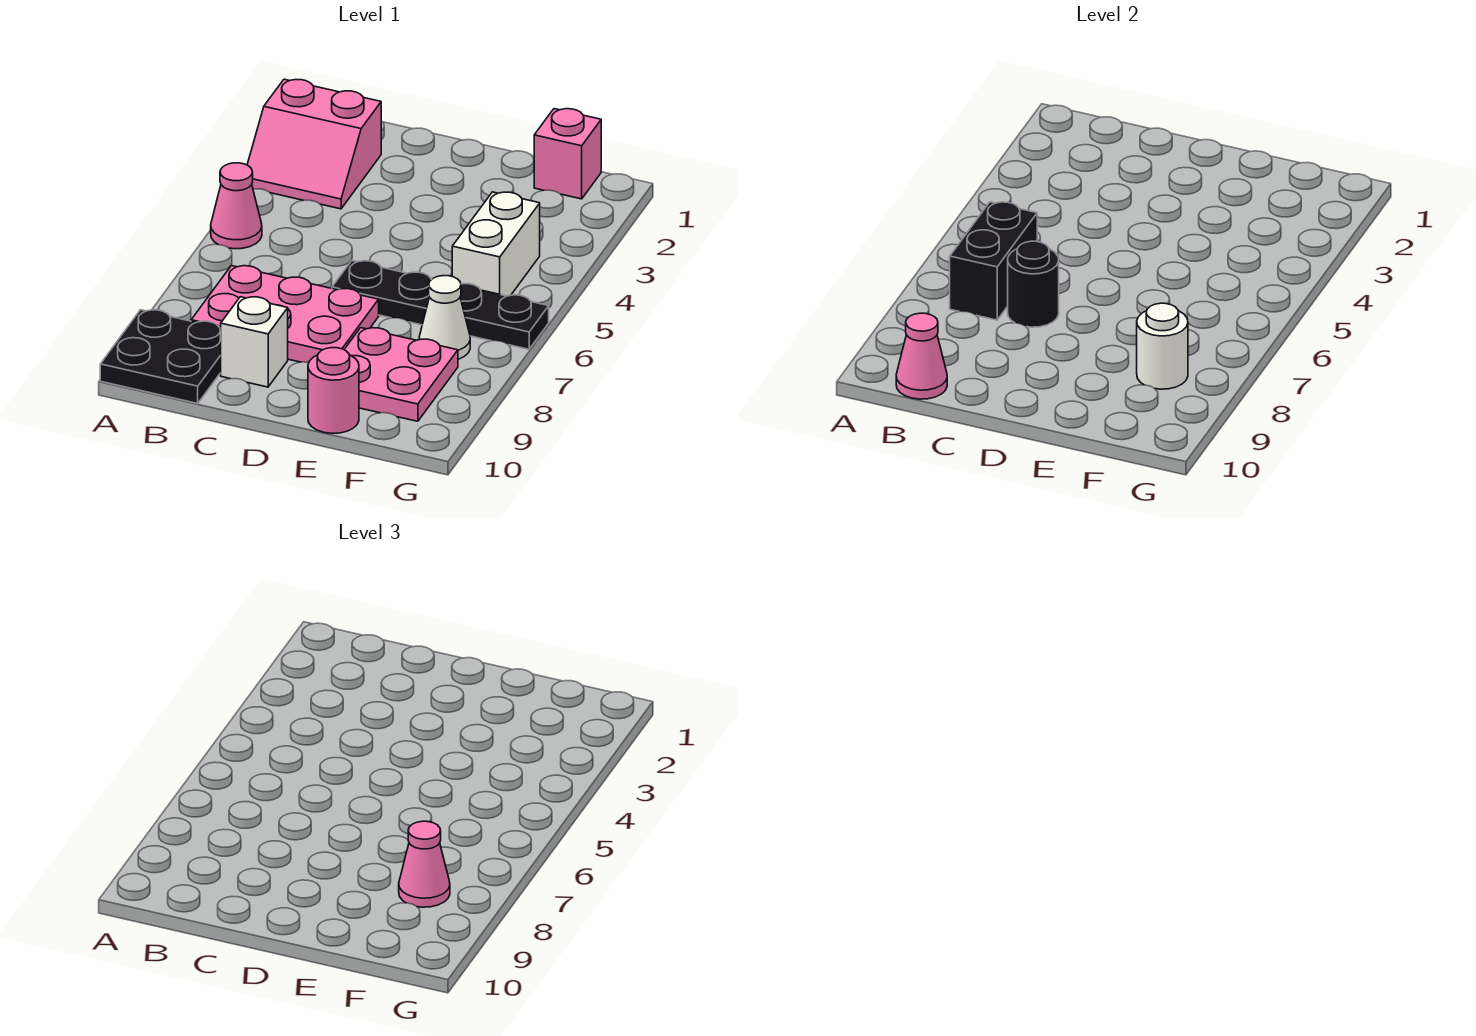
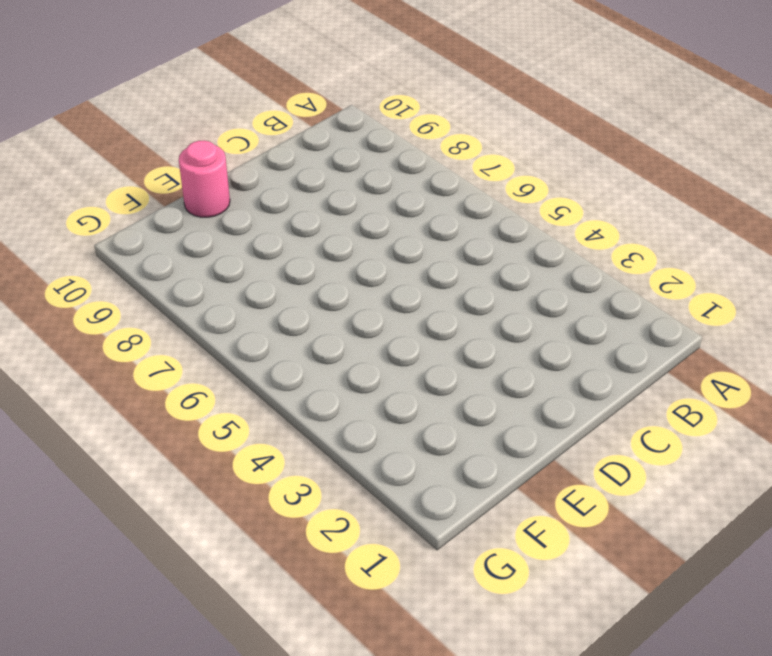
none -> pink 2x2 slope [247,79,381,209]
none -> pink 1x1 cone [211,163,262,249]
none -> black 2x2 plate [100,310,221,404]

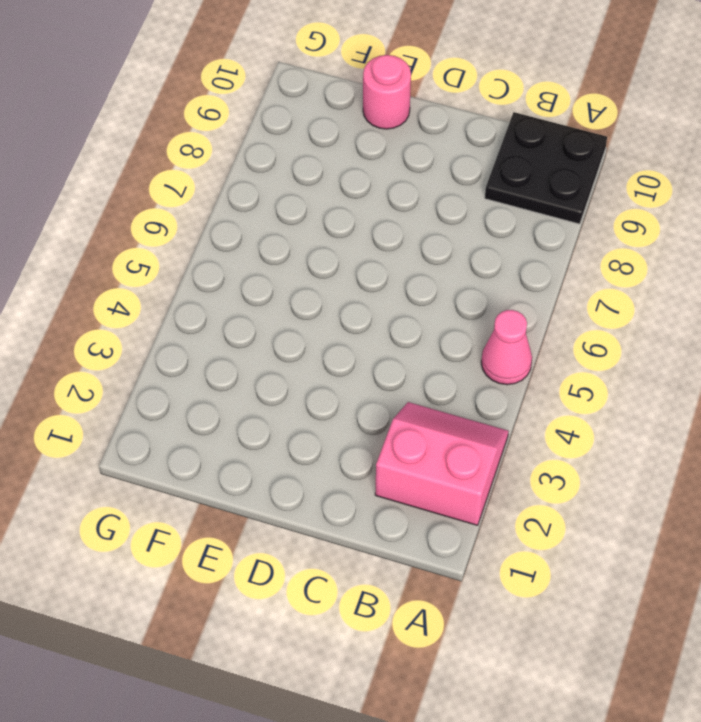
none -> pink 2x3 plate [191,266,379,362]
none -> white 1x1 brick [221,297,288,387]
none -> black 1x4 plate [332,261,549,349]

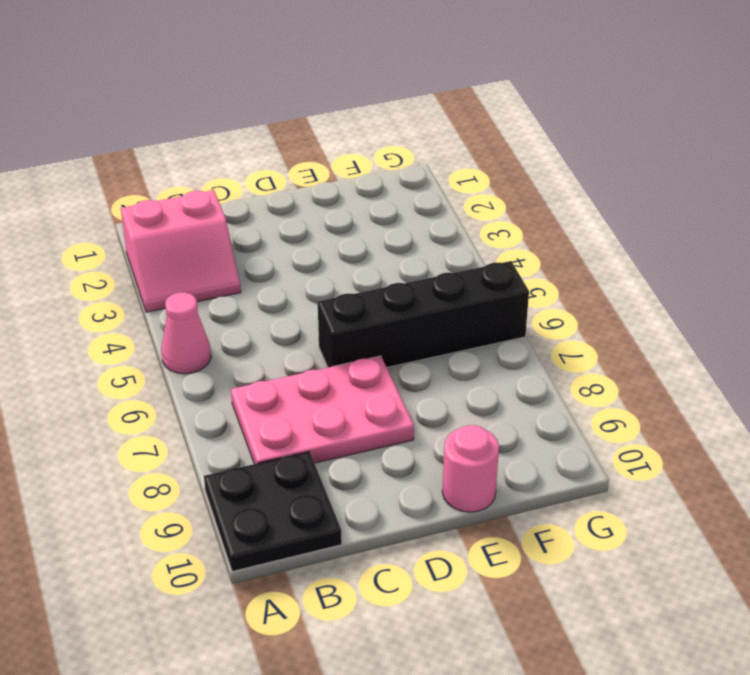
black 1x4 brick [318,261,529,367] -> black 1x4 plate [332,261,549,349]
none -> white 1x1 brick [221,297,288,387]
none -> pink 2x2 plate [344,328,458,421]
none -> pink 1x1 brick [534,109,601,199]

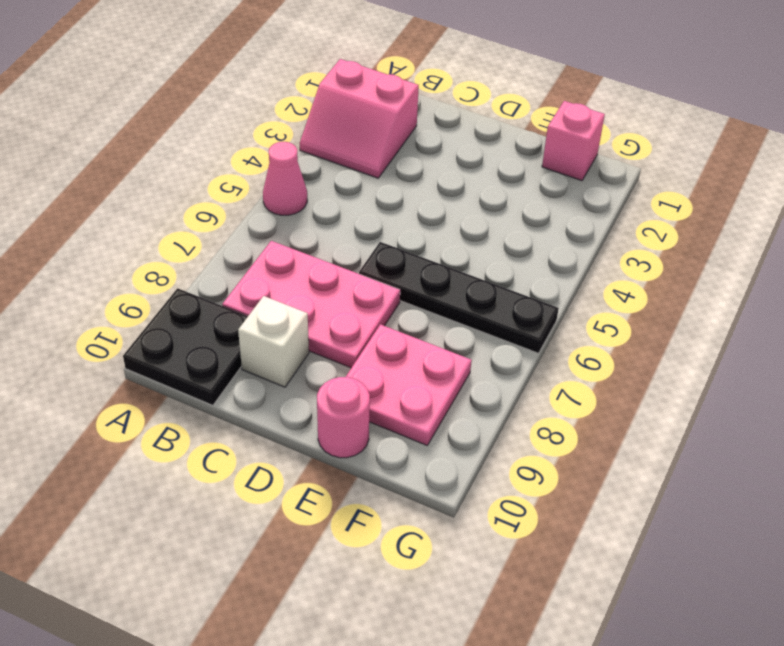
none -> white 1x2 brick [452,192,540,296]
none -> white 1x1 cone [419,276,470,359]
none -> black 1x2 brick [950,202,1037,320]

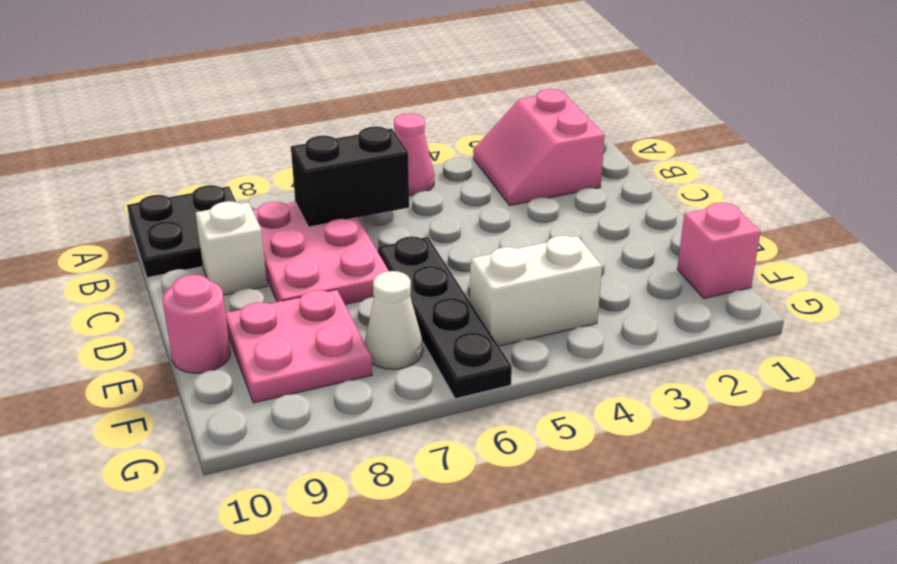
none -> pink 1x1 cone [896,313,947,399]
none -> black 1x1 round brick [1008,241,1059,327]
none -> white 1x1 round brick [1137,303,1188,389]

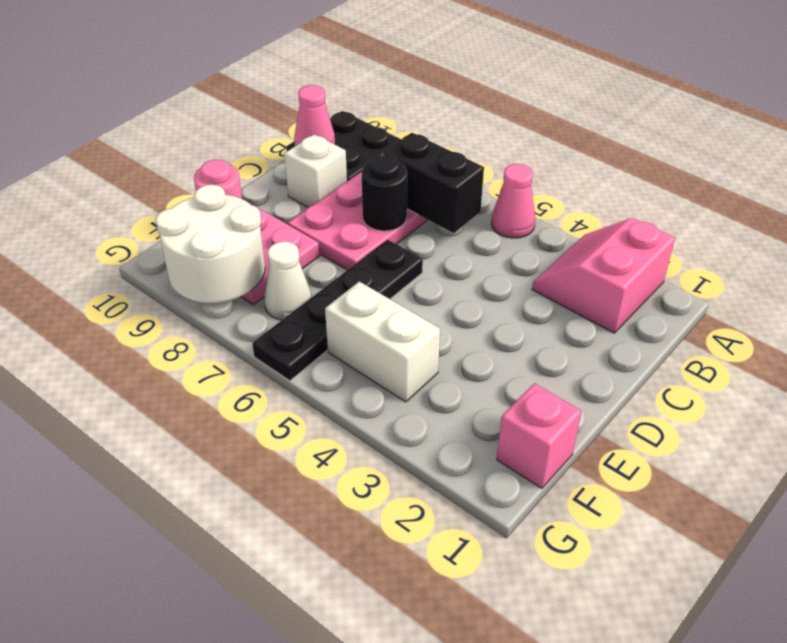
white 2x2 round brick [156,185,265,303] -> white 1x1 round brick [1137,303,1188,389]
none -> pink 1x1 cone [399,821,450,907]

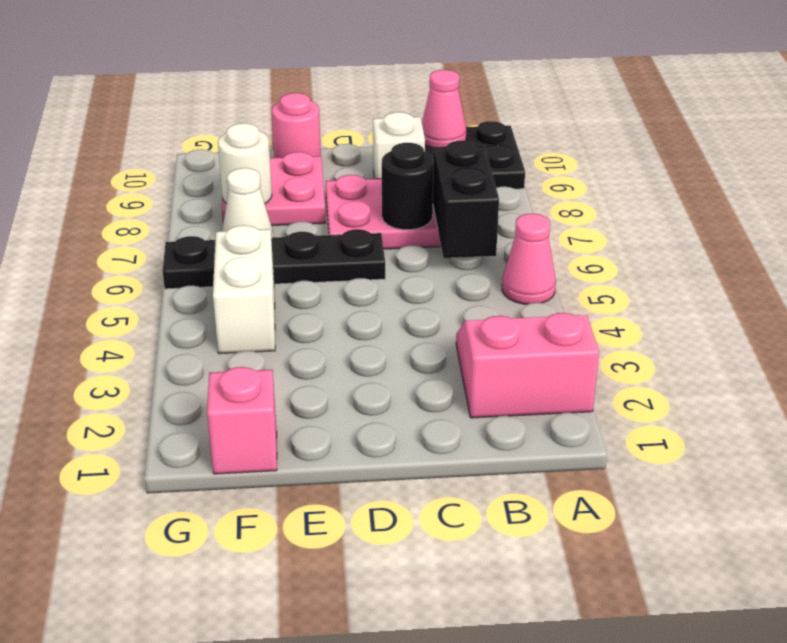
none -> pink 1x1 cone [399,821,450,907]

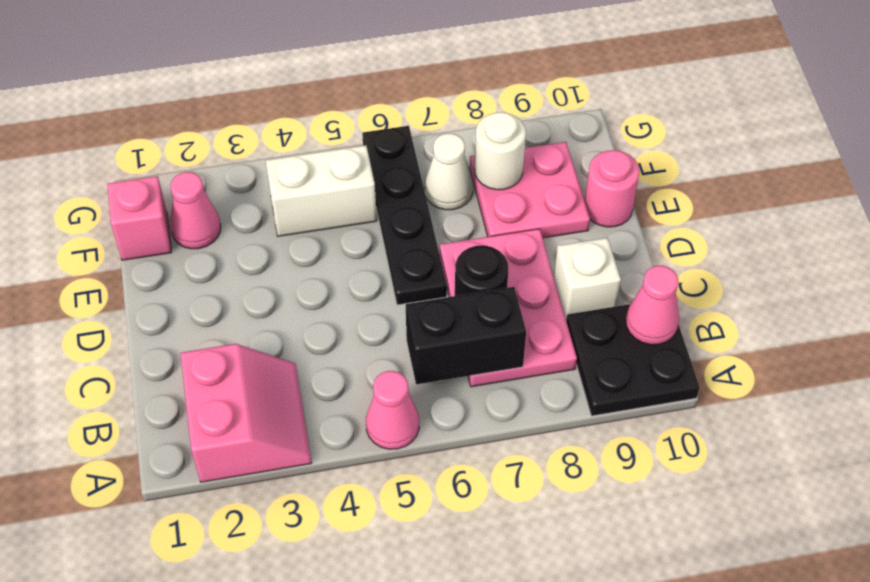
pink 1x1 cone [170,172,221,249] -> pink 1x1 cone moved to [399,821,450,907]

